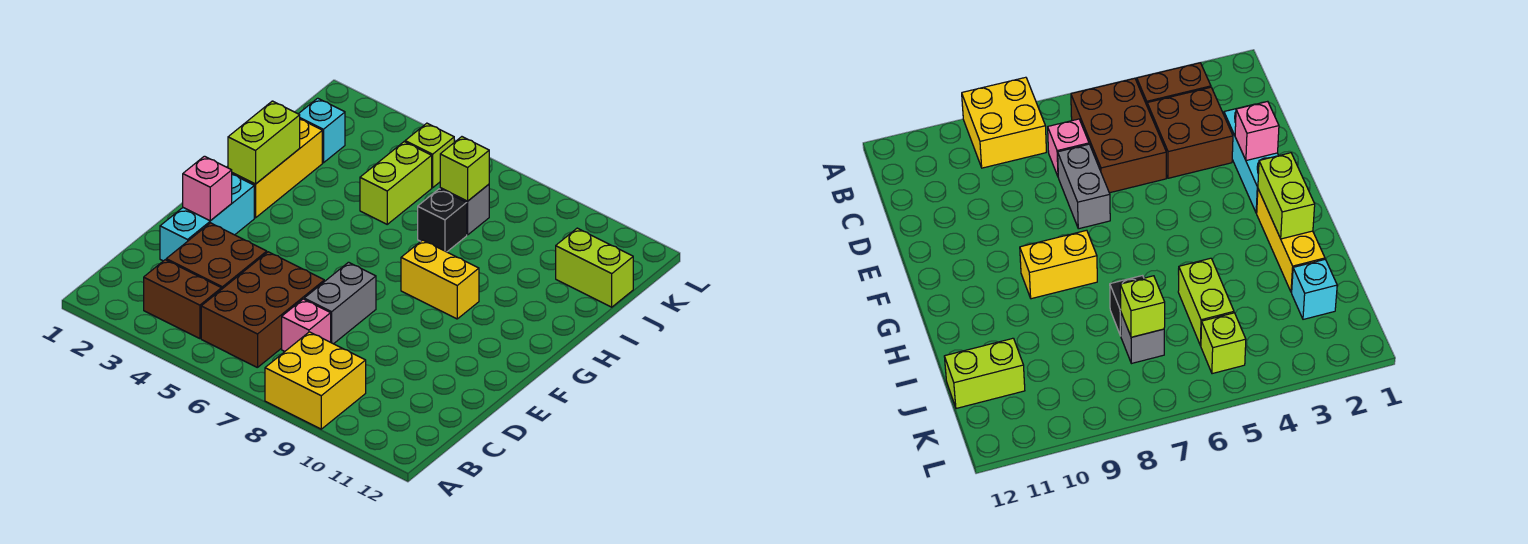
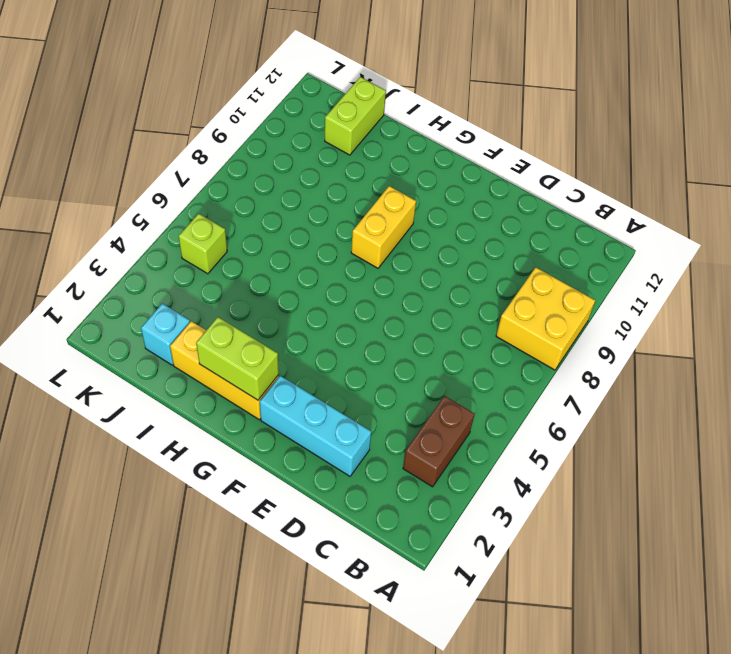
none -> brown 2x3 brick [201,252,324,368]
none -> brown 2x2 brick [166,223,267,289]
none -> pink 1x1 brick [282,299,331,351]

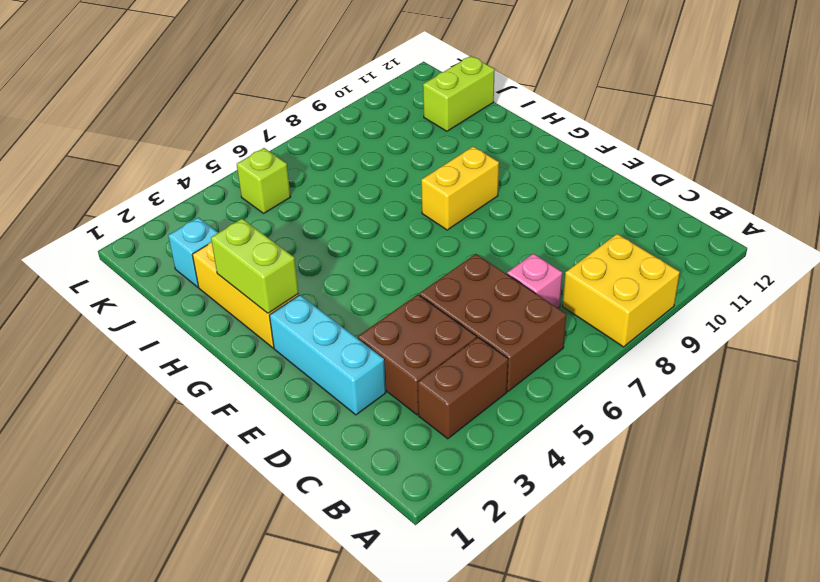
none -> grey 1x2 brick [304,262,376,344]
none -> lime 1x2 brick [360,142,432,224]
none -> black 1x1 brick [418,189,467,252]

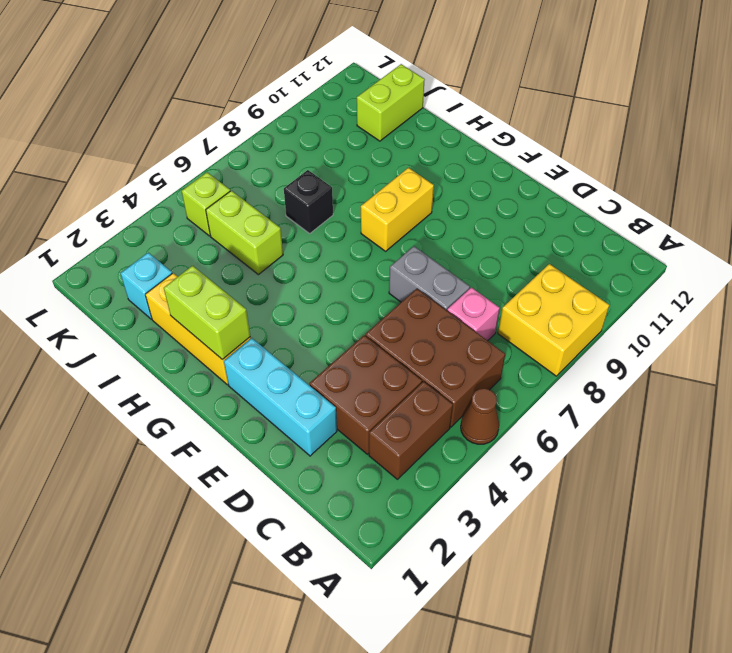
brown 1x1 cone [461,389,499,444] -> none
none -> grey 1x1 brick [440,184,489,235]
none -> pink 1x1 brick [183,156,232,221]
none -> lime 1x1 brick [440,137,489,201]

